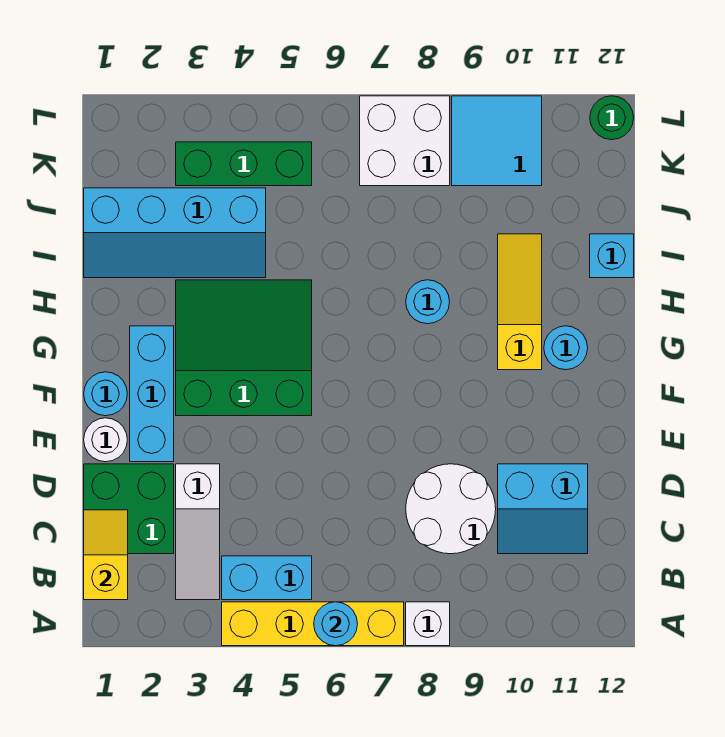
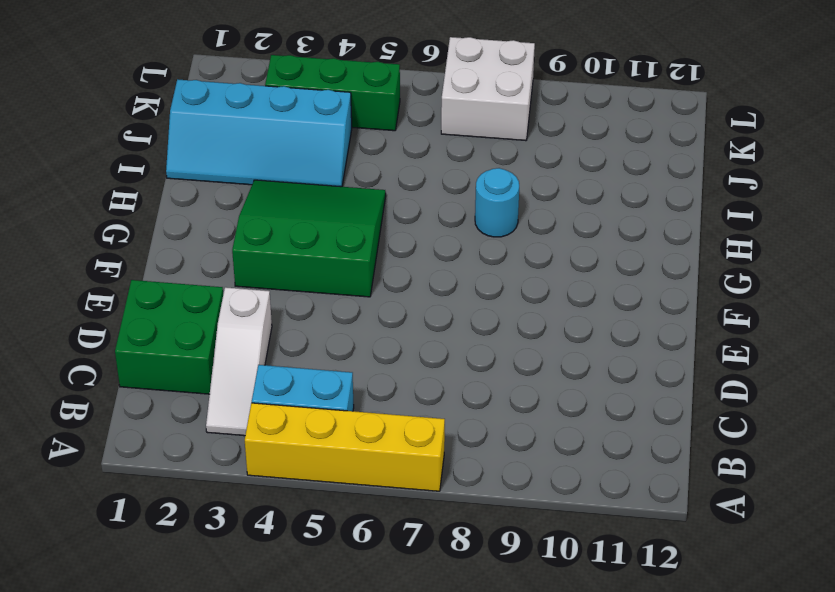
none -> white 1x1 brick [406,602,450,646]
none -> white 2x2 round brick [406,464,496,554]
none -> cyan 2x2 slope [498,464,588,554]

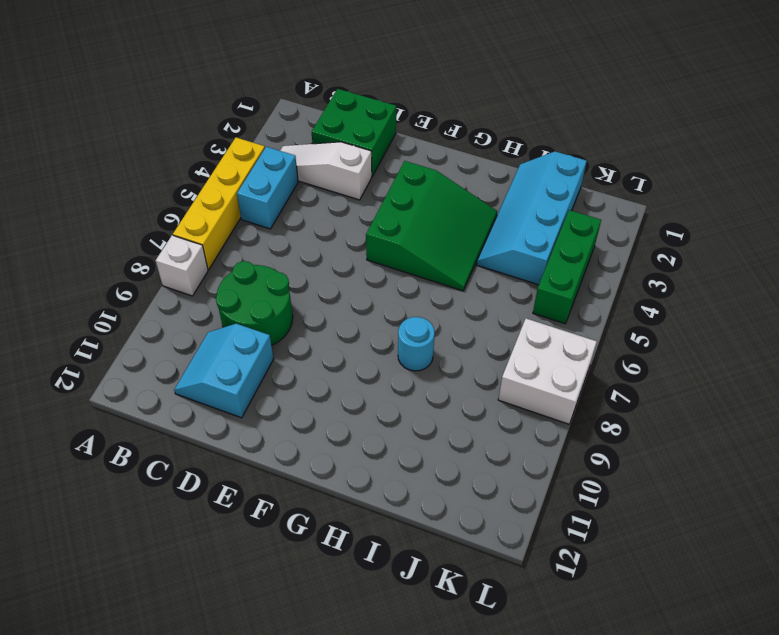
green 2x2 round brick [216,261,293,345] -> white 2x2 round brick [406,464,496,554]
none -> white 1x1 round brick [84,418,127,462]
none -> cyan 1x3 brick [130,326,174,462]
none -> cyan 1x1 round brick [84,372,127,416]

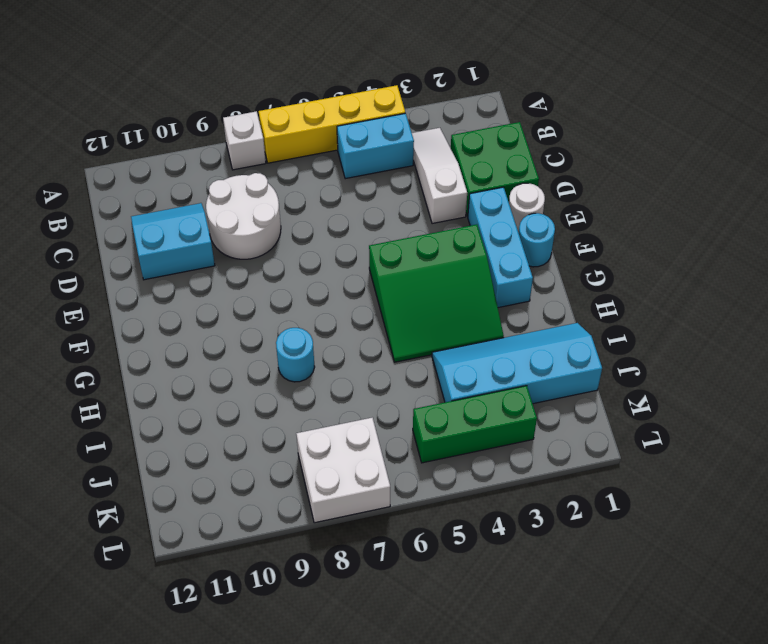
none -> yellow 1x3 slope [498,234,542,370]
none -> cyan 1x1 round brick [544,326,588,370]
none -> cyan 1x1 brick [590,234,634,278]

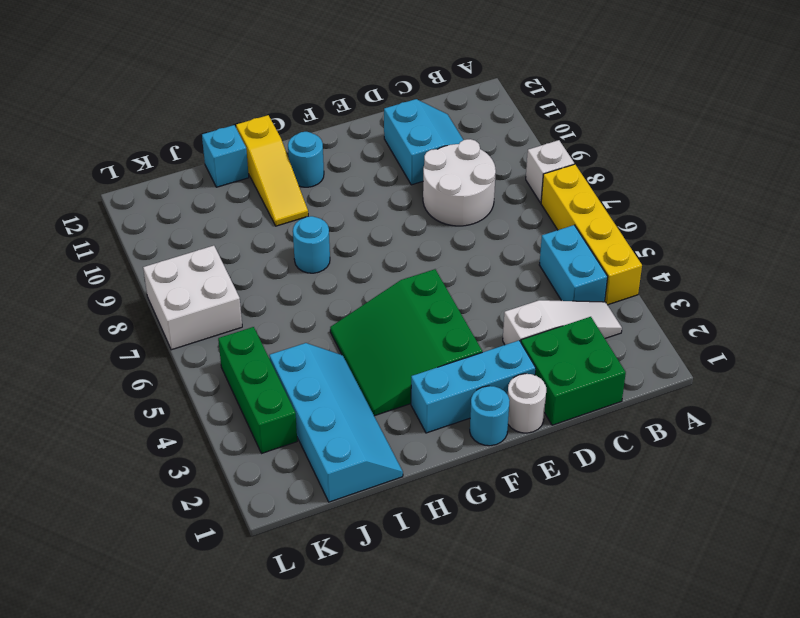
yellow 1x3 slope [236,115,308,226] -> yellow 1x3 slope turned to [498,234,542,370]
none -> cyan 2x2 tile [452,96,542,186]
none -> green 1x1 round brick [590,96,634,140]
none -> cyan 1x1 round brick [314,602,357,646]

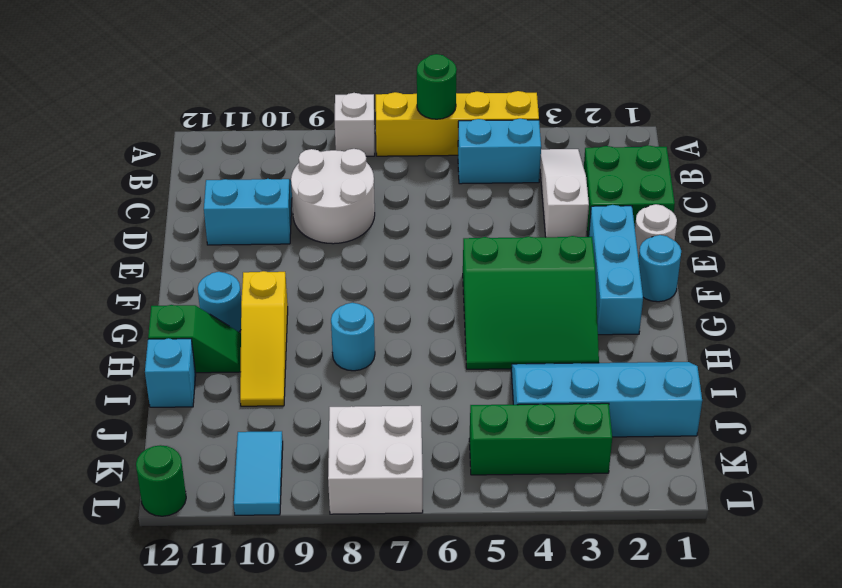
green 1x1 round brick [417,54,457,119] -> cyan 1x1 round brick [314,602,357,646]
green 1x2 slope [148,305,241,373] -> none
cyan 1x2 tile [234,431,283,515] -> cyan 2x2 tile [452,96,542,186]
none -> yellow 1x2 slope [84,510,128,600]

